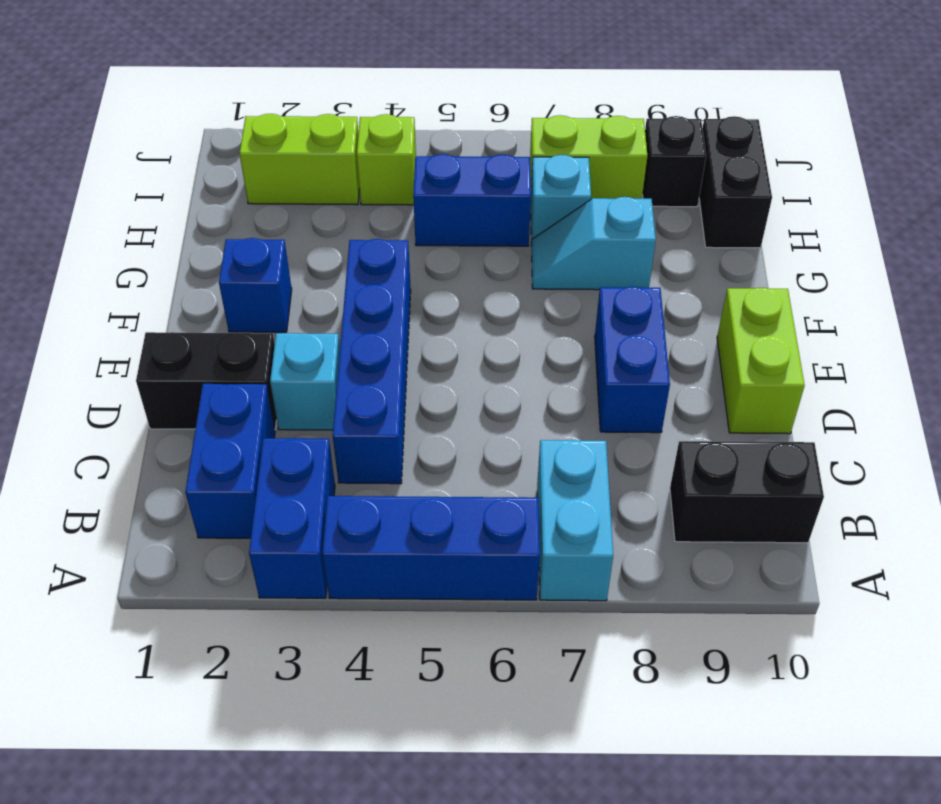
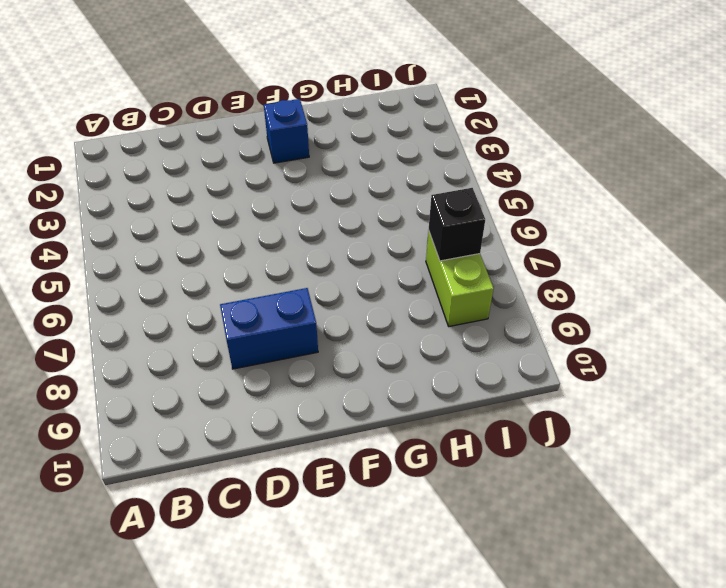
black 1x1 brick [429,188,485,261] -> black 1x1 brick moved to [643,116,706,207]
none -> blue 1x2 brick [249,438,335,598]
none -> blue 1x3 brick [323,496,540,600]
none -> cyan 1x2 brick [537,440,613,601]

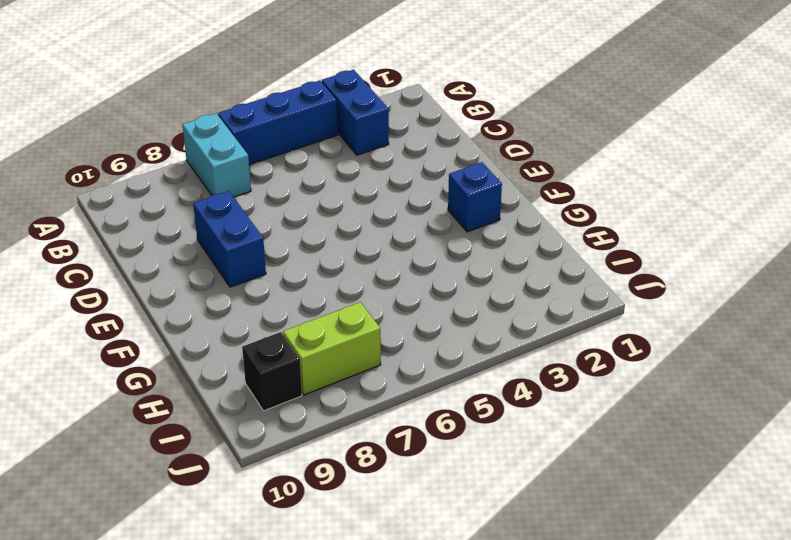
none -> blue 1x2 brick [185,384,275,538]
none -> black 1x2 brick [670,441,824,543]
none -> blue 1x4 brick [333,239,411,484]

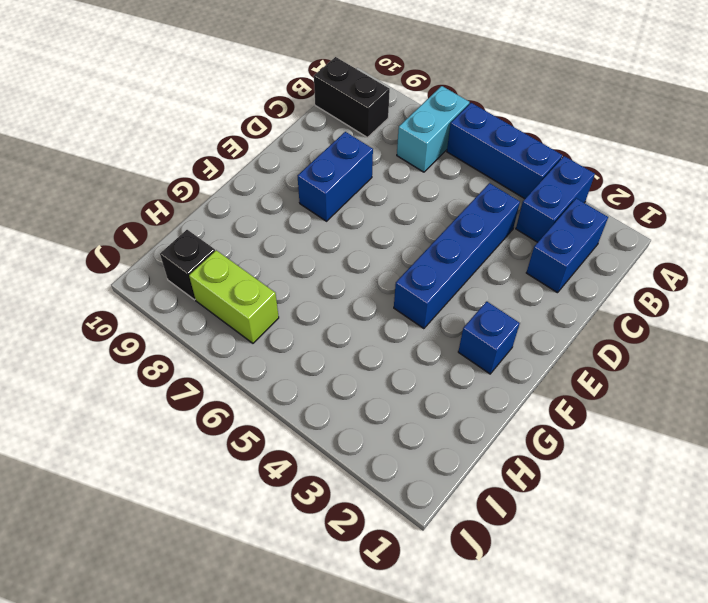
none -> black 1x2 brick [136,332,277,429]
none -> cyan 1x1 brick [270,333,340,430]
none -> lime 1x2 brick [717,288,805,434]

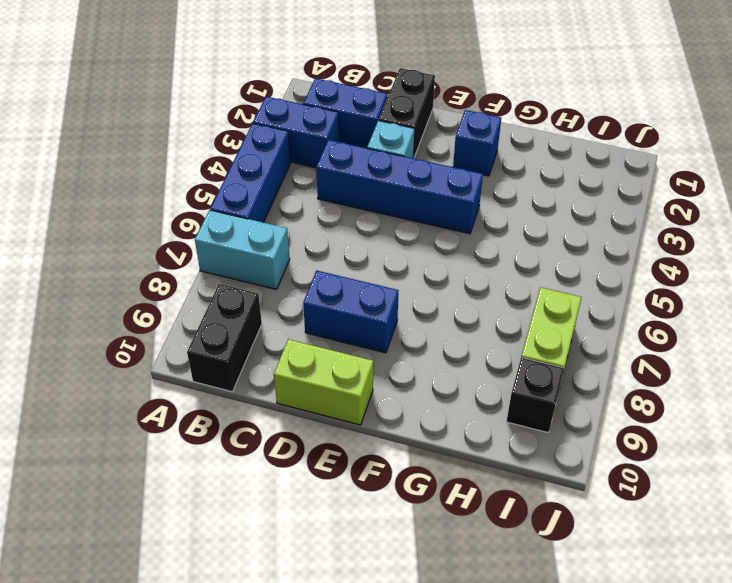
none -> cyan 1x2 slope [531,197,656,290]
none -> blue 1x2 brick [413,154,531,246]
none -> cyan 1x1 brick [531,155,591,245]

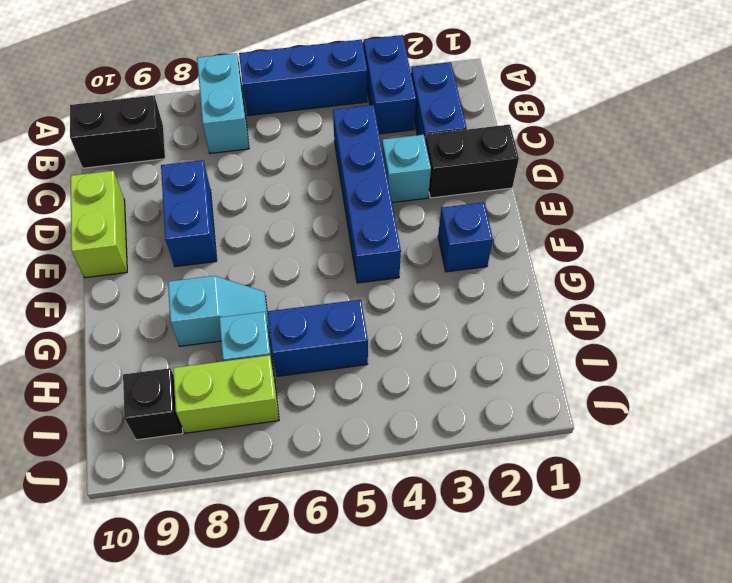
none -> black 1x2 brick [699,116,772,248]
none -> lime 1x2 brick [240,114,360,205]
none -> lime 1x1 brick [357,114,416,205]

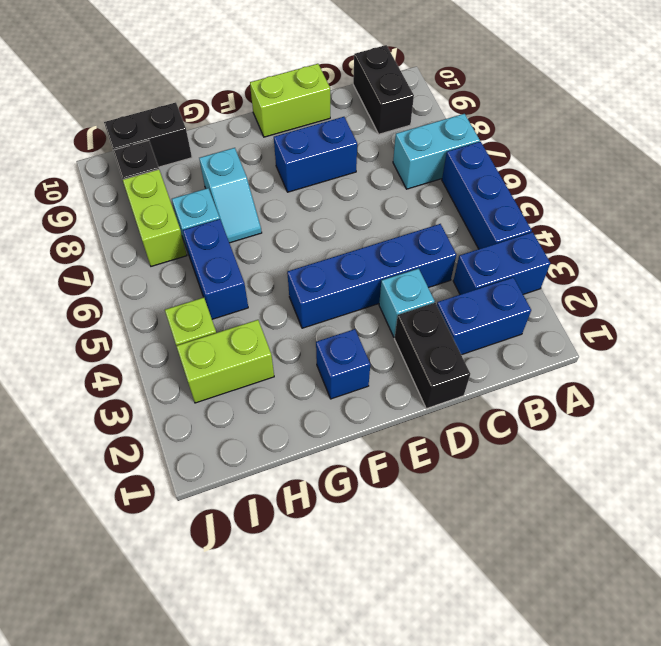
lime 1x2 brick [177,320,274,403] -> lime 1x2 brick turned to [240,114,360,205]

